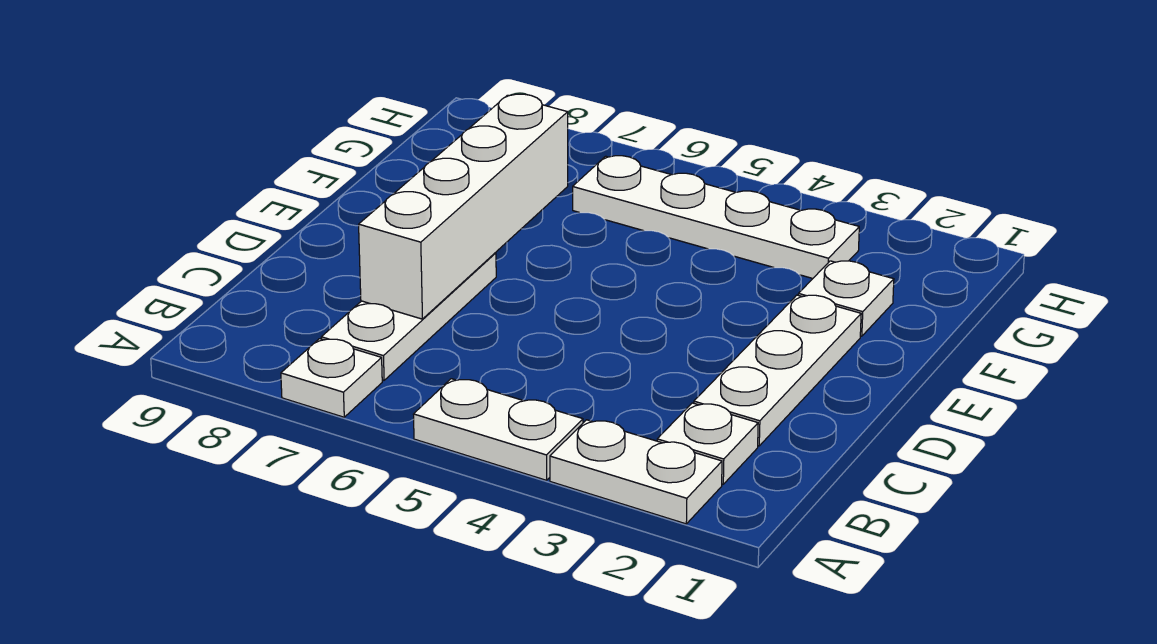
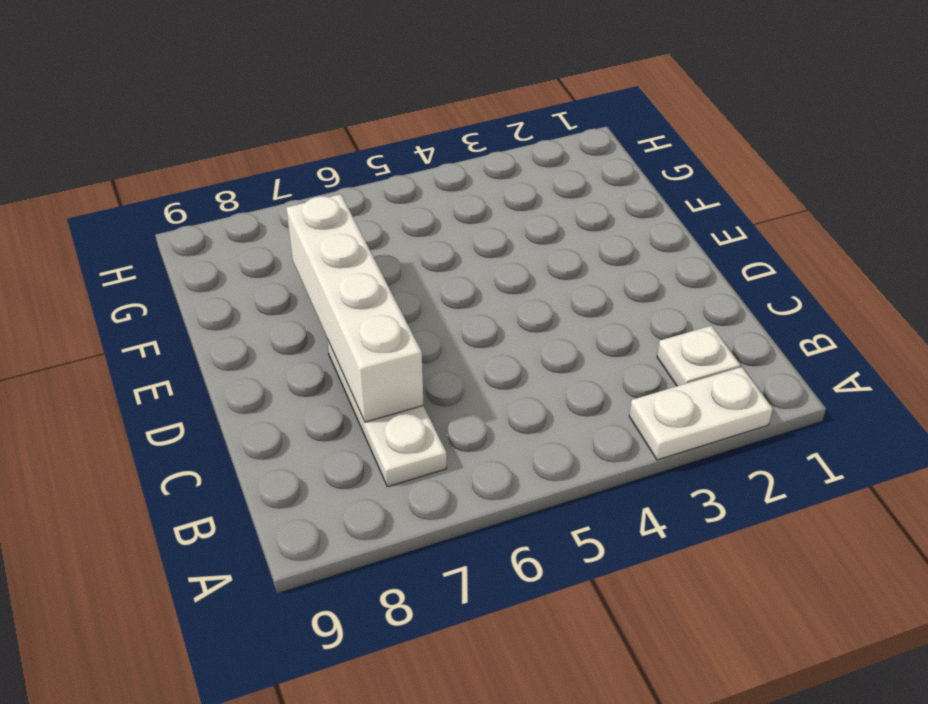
none -> white 1x2 plate [413,379,583,480]
none -> white 1x1 plate [281,339,382,417]

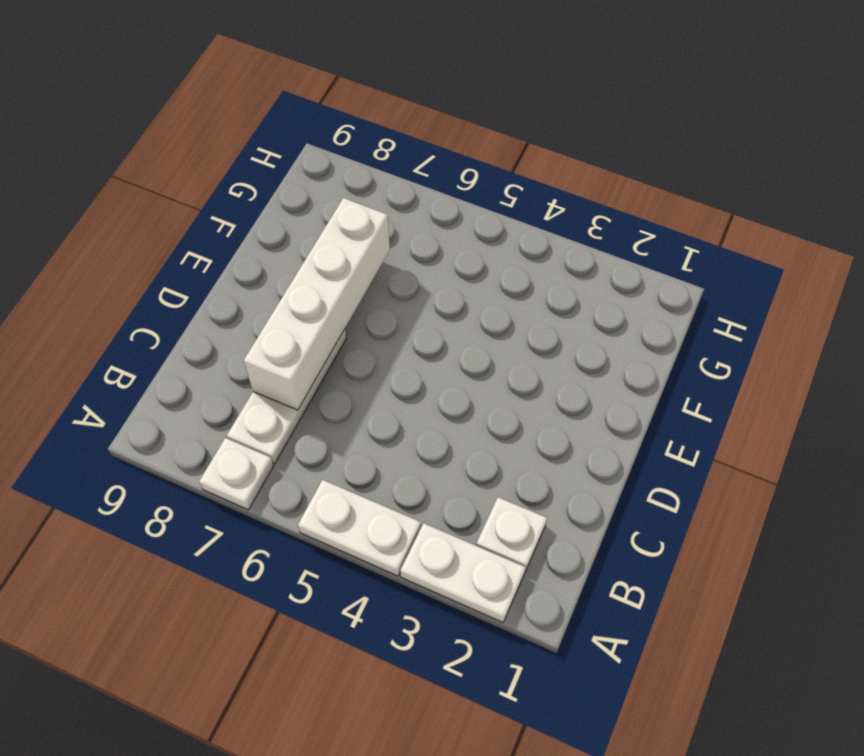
none -> white 1x3 plate [694,295,861,446]
none -> white 1x1 plate [798,261,894,336]

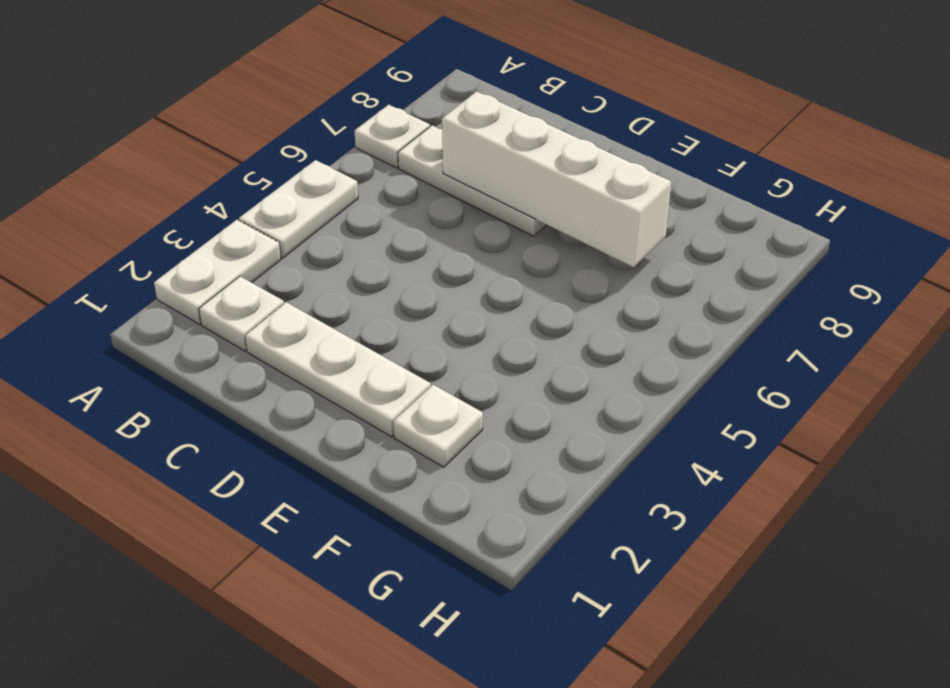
none -> white 1x4 plate [573,156,859,278]

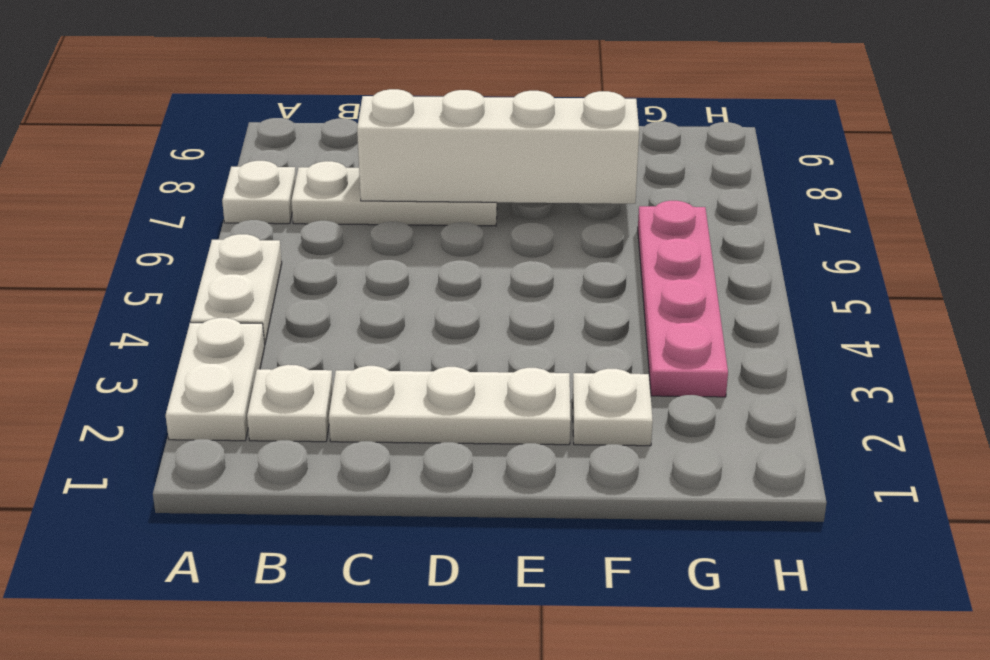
pink 1x4 plate [638,201,728,397] -> white 1x4 plate [573,156,859,278]

